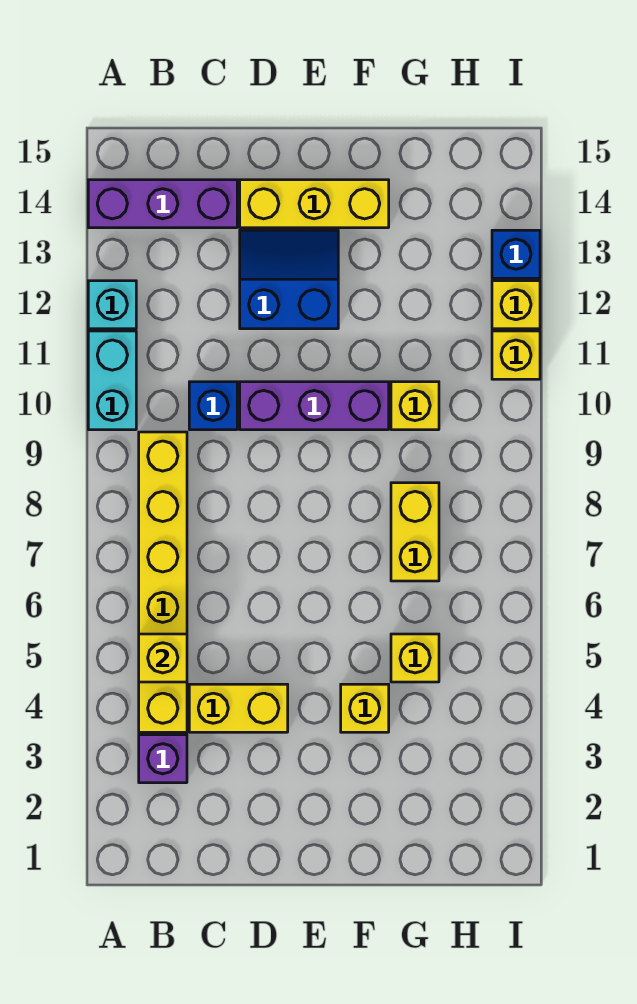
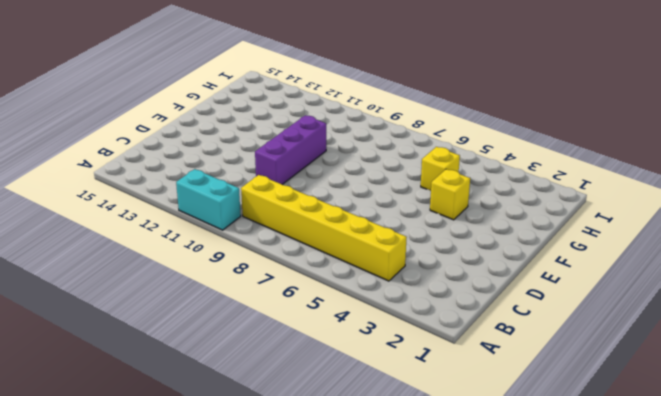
none -> cyan 1x1 brick [88,281,136,329]
none -> purple 1x3 brick [88,180,237,228]
none -> purple 1x1 brick [139,735,187,783]

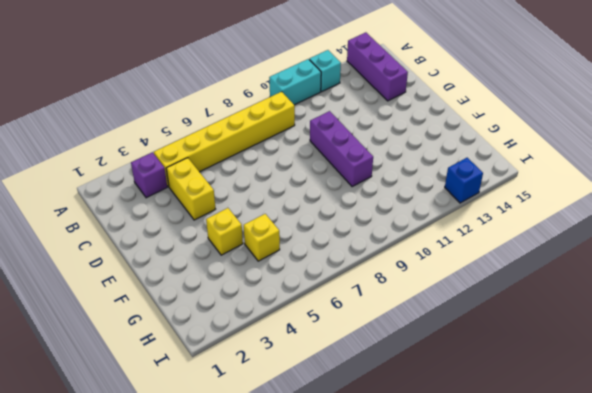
none -> blue 1x1 brick [189,382,237,430]
none -> blue 2x2 slope [240,230,338,329]
none -> yellow 1x3 brick [240,180,389,228]

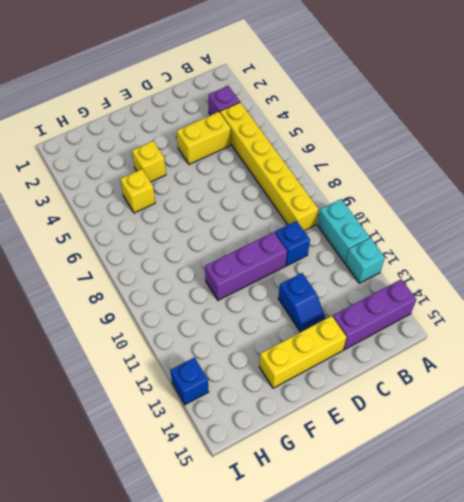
blue 1x2 slope [278,273,326,332] -> blue 2x2 slope [240,230,338,329]
none -> yellow 1x2 brick [391,483,439,581]
none -> yellow 1x1 brick [391,382,439,430]
none -> yellow 1x1 brick [492,331,540,379]

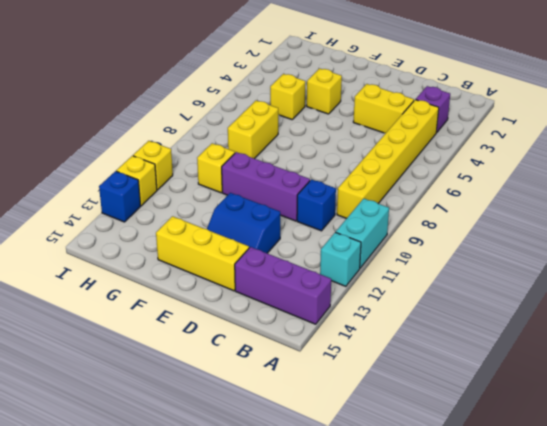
none -> yellow 1x1 brick [139,634,187,682]

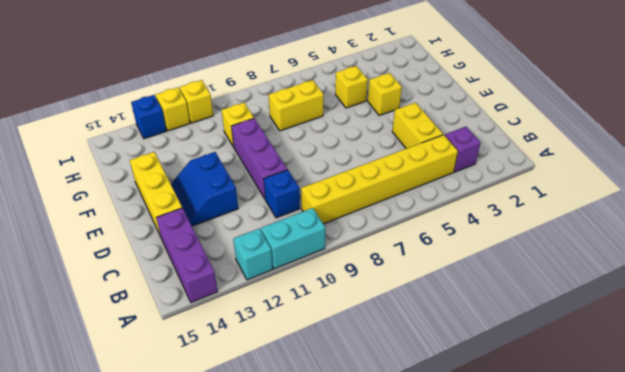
none -> yellow 1x1 brick [139,634,187,682]

